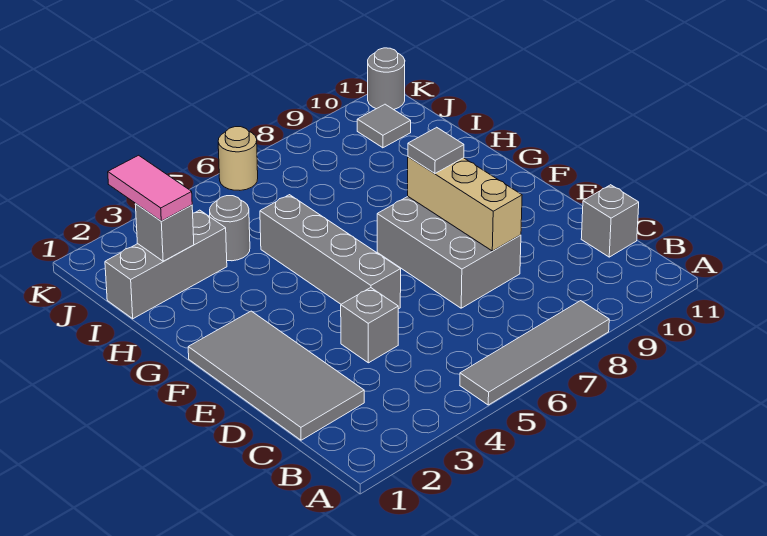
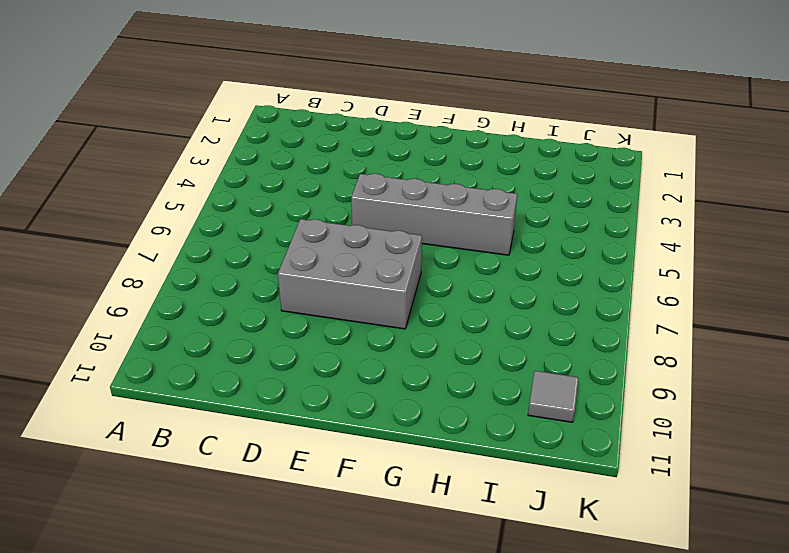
none -> grey 1x4 tile [460,301,609,405]
none -> grey 2x4 tile [188,311,364,440]
none -> grey 1x1 brick [581,185,639,257]

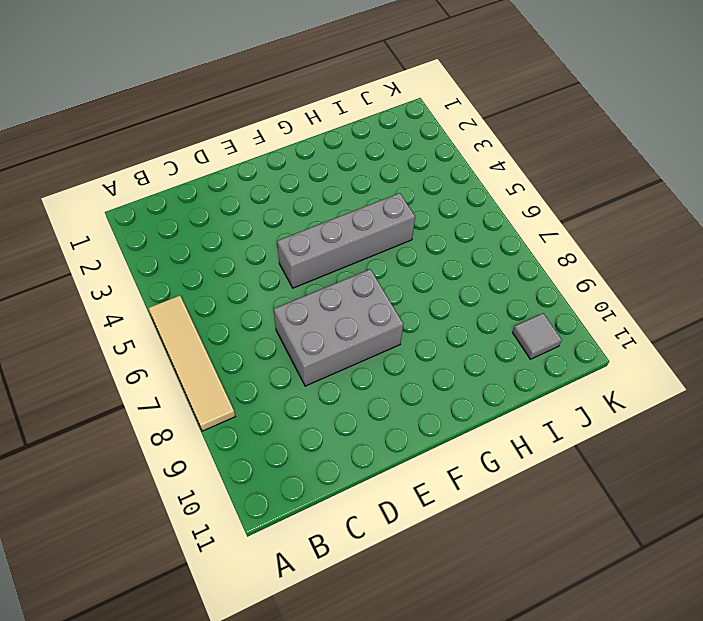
tan 1x4 tile [149,296,235,431] -> grey 1x4 tile [460,301,609,405]
none -> grey 2x4 tile [188,311,364,440]
none -> grey 1x1 brick [581,185,639,257]
none -> grey 1x1 brick [341,288,398,363]

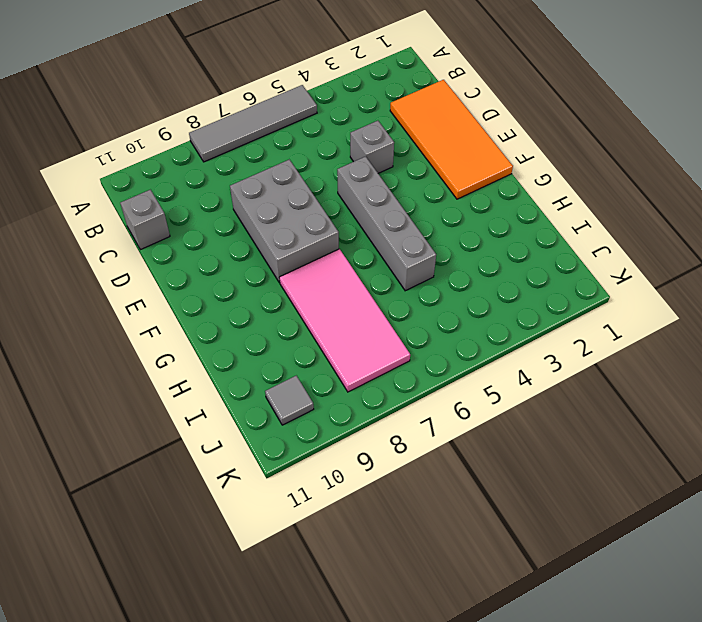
orange 2x4 tile [390,80,513,199] -> grey 2x4 tile [188,311,364,440]
pink 2x4 tile [279,249,410,392] -> none
none -> grey 1x3 brick [105,210,227,319]
none -> grey 1x1 round brick [210,196,250,261]
none -> tan 1x1 round brick [218,127,258,190]

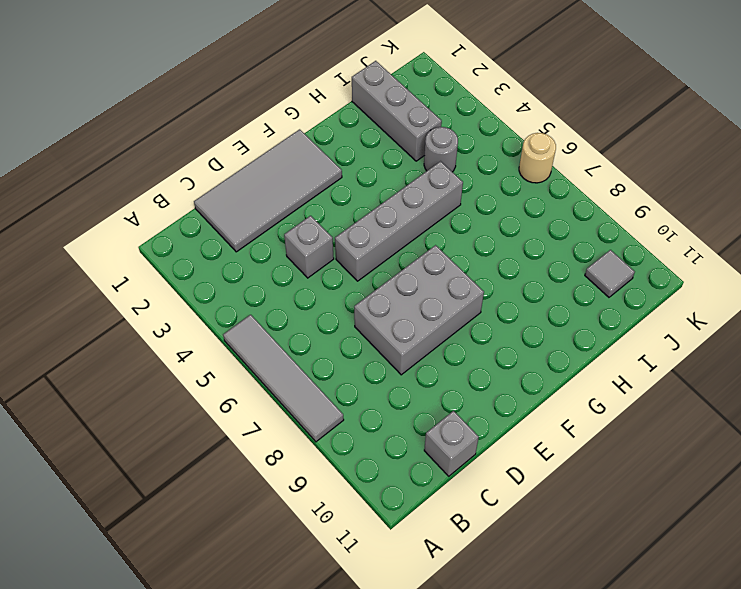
none -> grey 1x1 round brick [368,48,405,110]
none -> tan 1x3 brick [408,157,522,251]
none -> grey 1x1 brick [135,204,194,261]

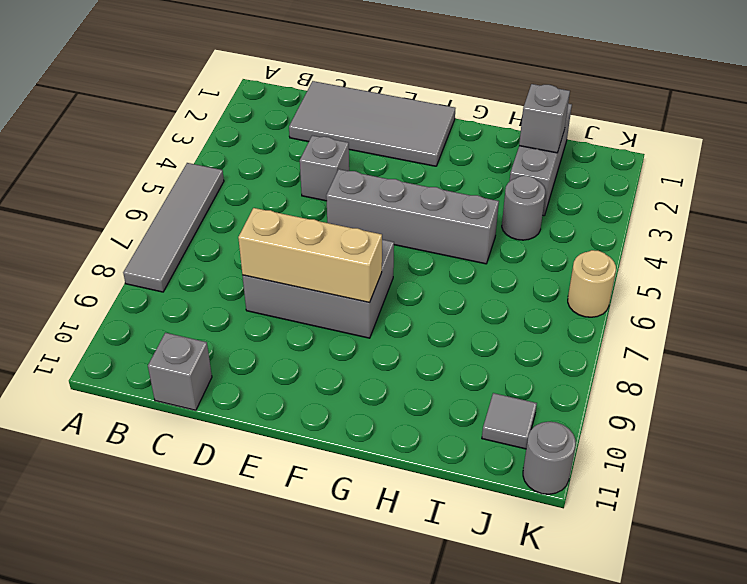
none -> grey 1x1 tile [408,127,464,173]
none -> pink 1x2 tile [108,155,192,221]

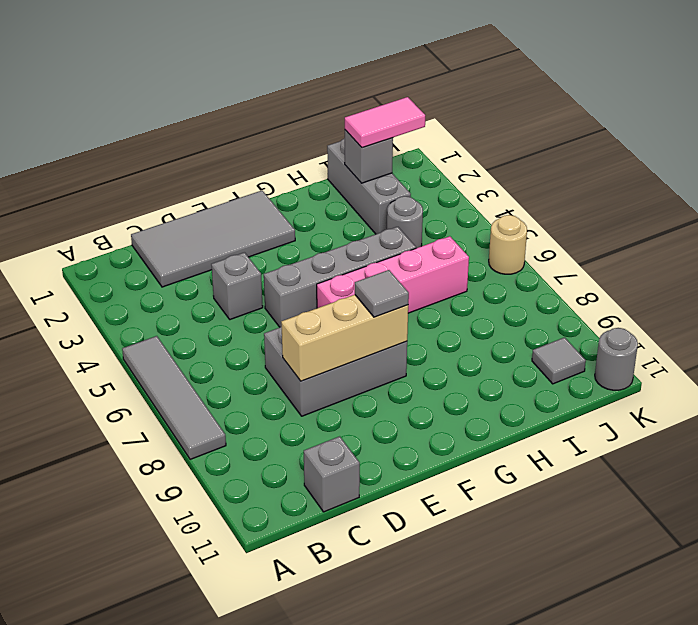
pink 1x4 brick [317,236,469,313] -> none

